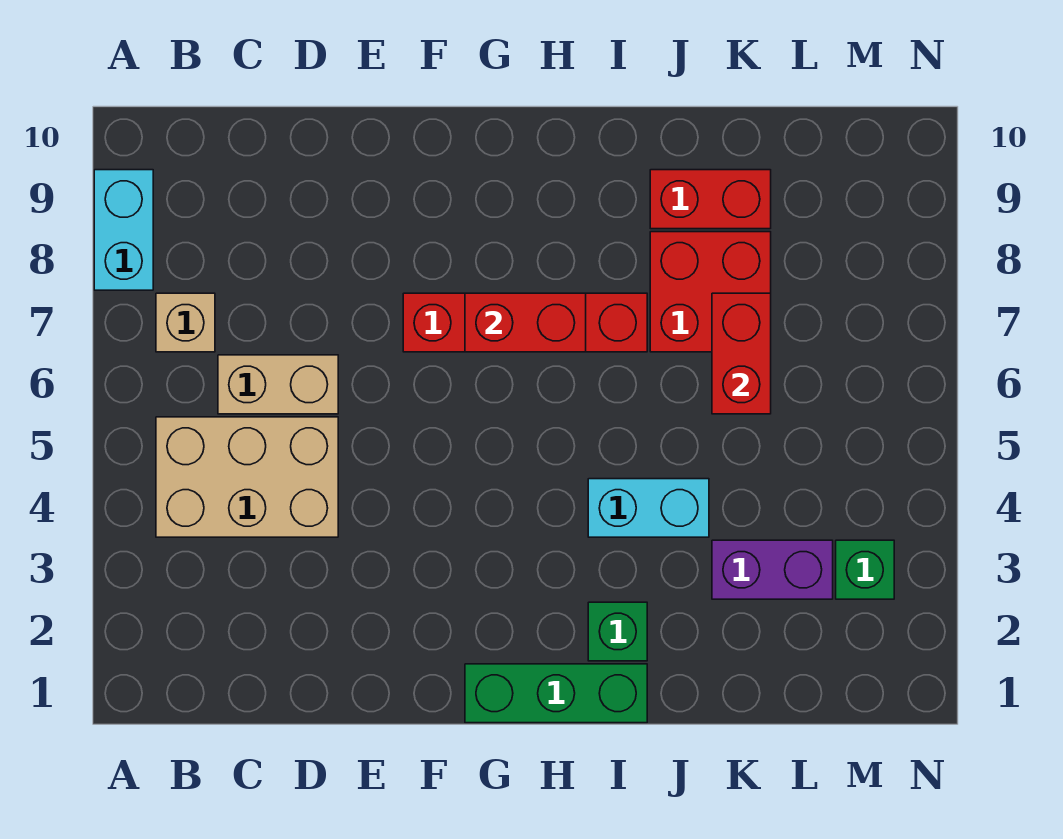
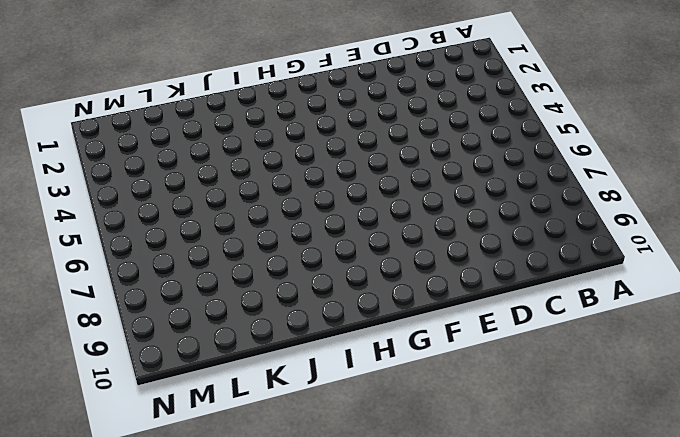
none -> cyan 1x2 brick [94,170,153,290]
none -> tan 2x3 brick [156,417,338,537]
none -> tan 1x1 brick [156,293,215,352]

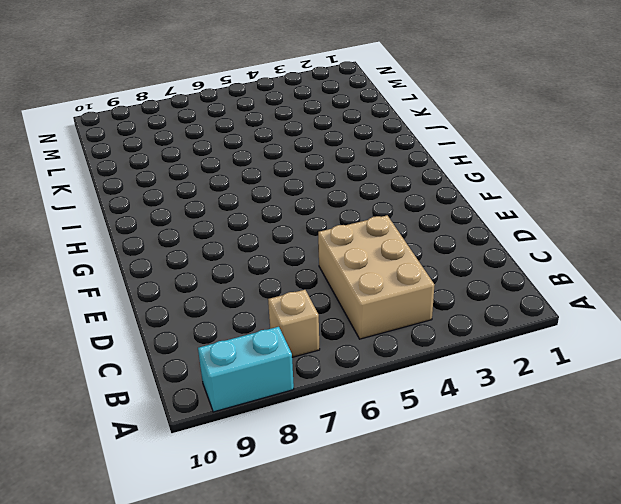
none -> tan 1x2 brick [218,355,338,414]
none -> red 1x4 brick [403,293,647,352]
none -> green 1x3 brick [465,664,647,723]

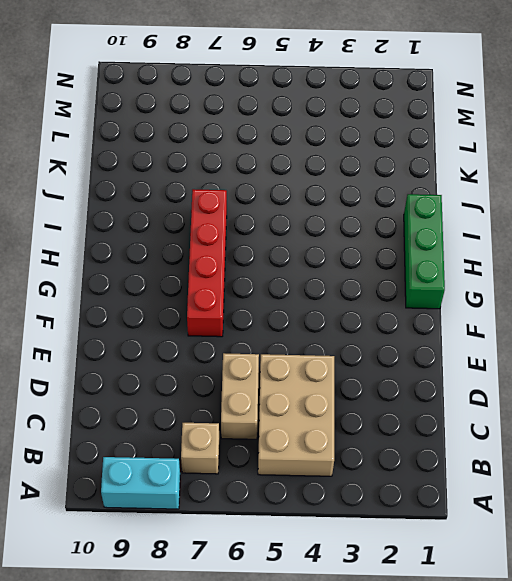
none -> green 1x1 brick [588,602,647,661]
none -> cyan 1x2 brick [588,479,709,537]
none -> red 2x2 brick [650,232,771,352]

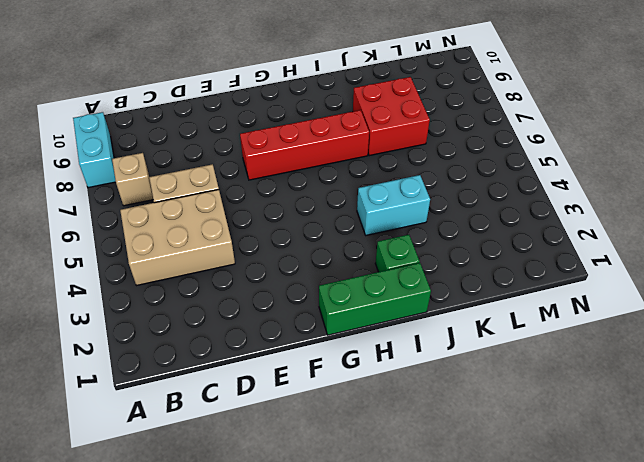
none -> red 1x2 brick [650,170,771,229]
none -> purple 1x2 brick [712,540,833,599]
none -> green 1x1 brick [836,540,894,599]

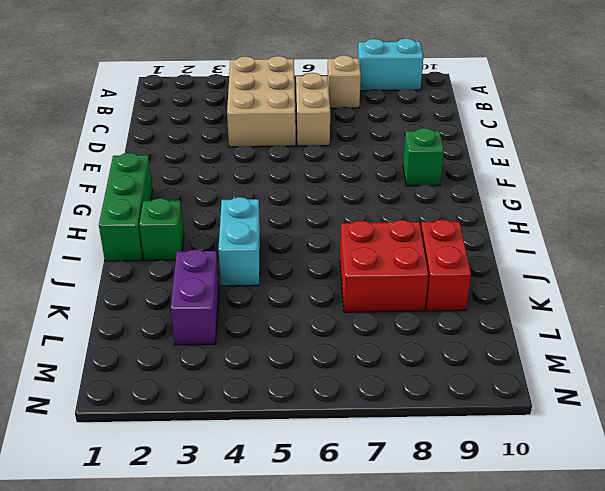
green 1x1 brick [403,128,444,186] -> green 1x1 brick moved to [836,540,894,599]
none -> red 1x4 brick [403,293,647,352]
none -> red 1x2 brick [465,293,586,352]
none -> red 1x2 brick [712,293,771,414]

